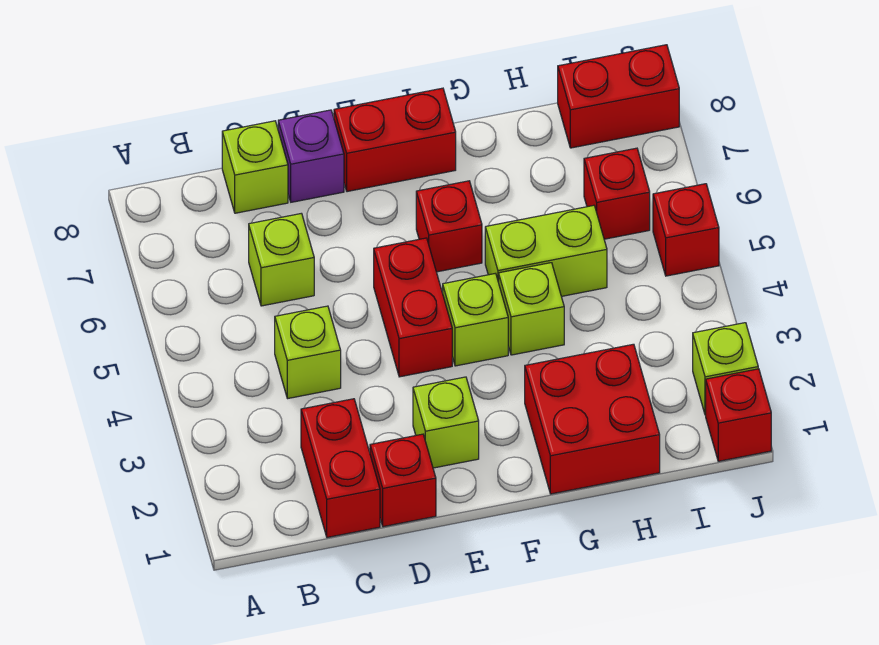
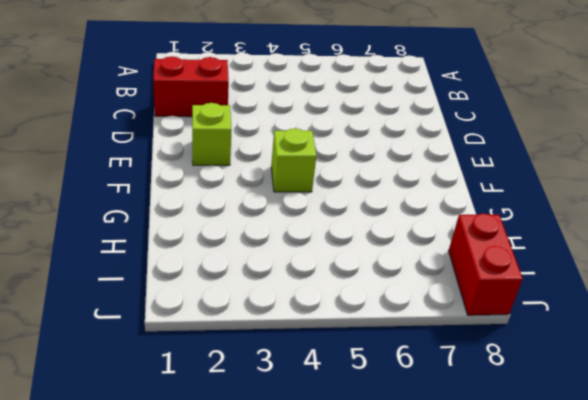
none -> lime 1x1 brick [275,306,341,399]
none -> lime 1x1 brick [249,213,314,306]
none -> lime 1x1 brick [222,121,288,213]

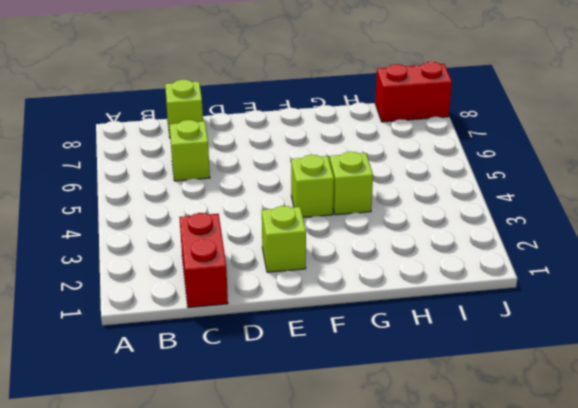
none -> lime 1x1 brick [275,306,341,399]
none -> red 1x1 brick [370,434,436,527]
none -> purple 1x1 brick [278,110,344,202]

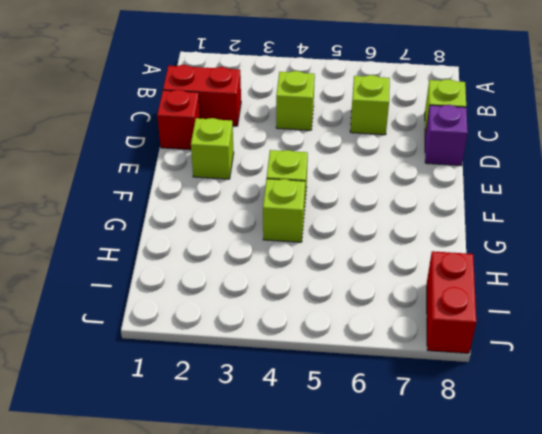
none -> red 1x2 brick [374,238,452,377]
none -> red 1x2 brick [334,88,456,192]
none -> red 1x1 brick [416,181,482,272]

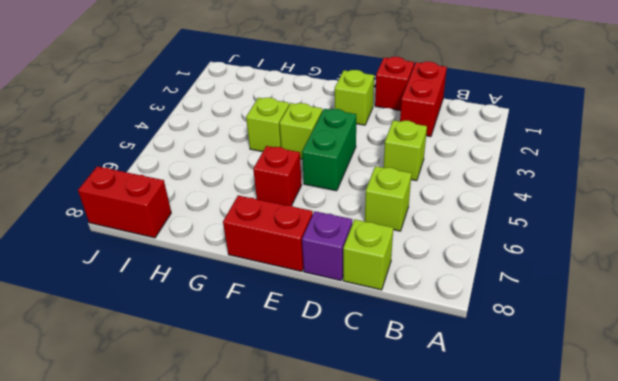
green 1x2 brick [302,109,356,191] -> red 1x2 brick [374,238,452,377]
none -> red 2x2 brick [525,344,660,494]
none -> lime 1x2 brick [485,205,607,296]
none -> red 1x1 brick [584,148,650,239]

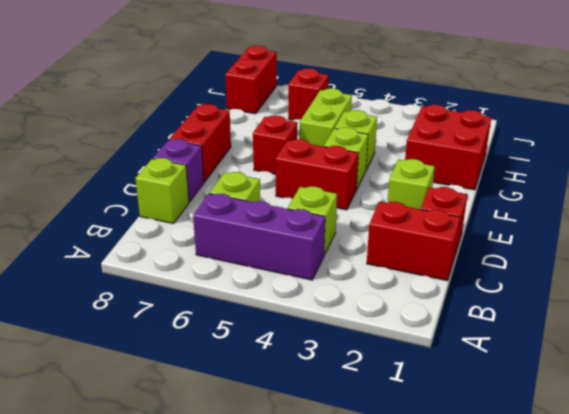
purple 1x3 brick [193,193,325,280] -> none
none -> red 1x1 brick [706,369,771,461]
none -> lime 1x1 brick [693,323,758,415]
none -> red 1x1 brick [653,184,719,276]

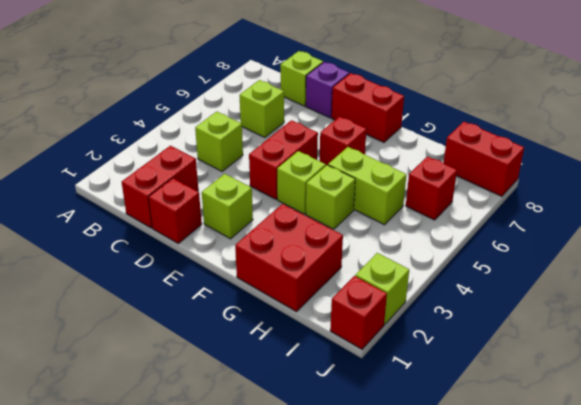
none -> red 1x1 brick [653,184,719,276]

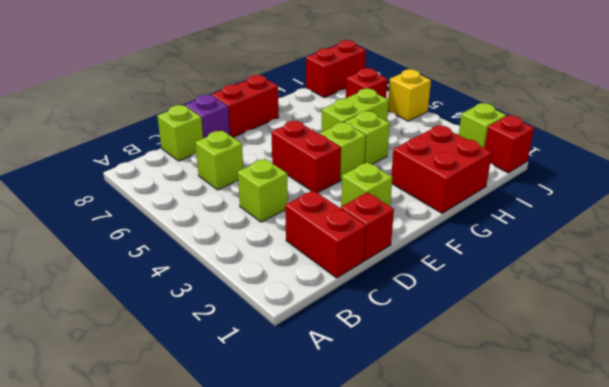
yellow 1x1 brick [388,69,431,121] -> red 1x1 brick [653,184,719,276]
none -> red 1x1 brick [416,181,482,272]

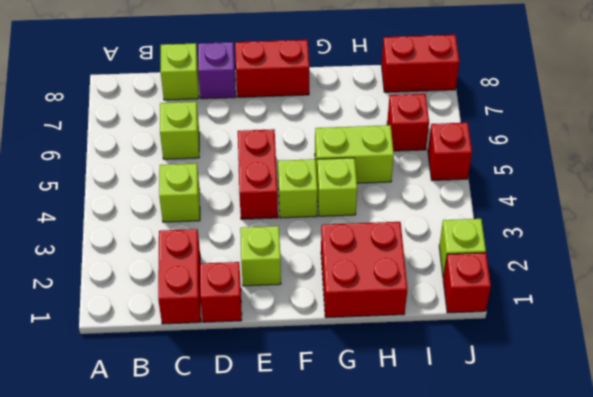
none -> red 1x1 brick [416,181,482,272]

